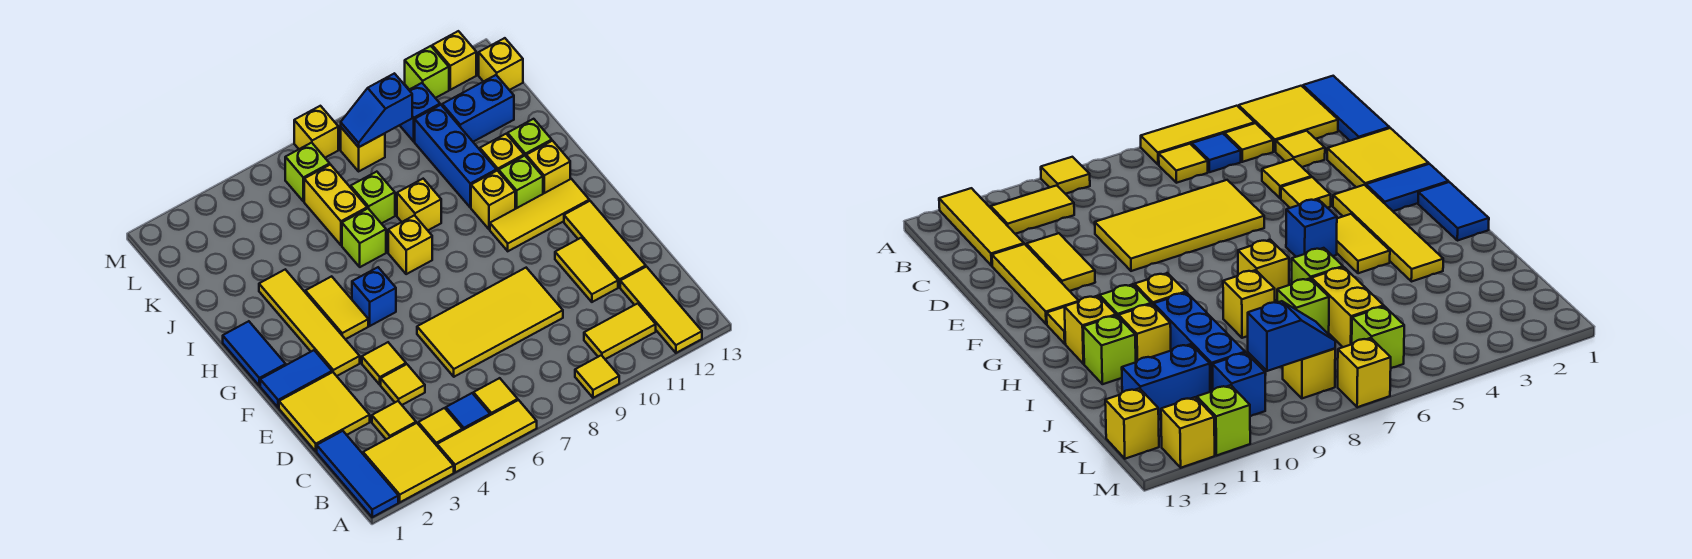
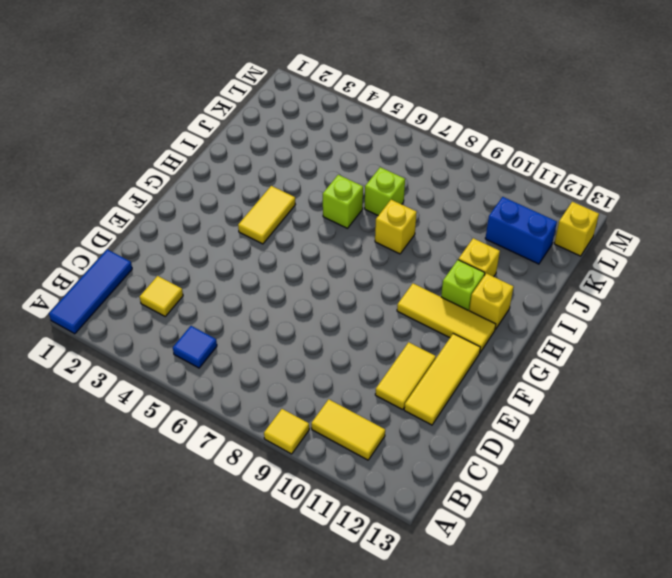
none -> yellow 2x2 tile [363,423,454,502]
none -> yellow 1x3 tile [437,400,537,472]
none -> yellow 1x3 tile [620,267,702,353]
none -> yellow 1x1 tile [418,408,462,446]

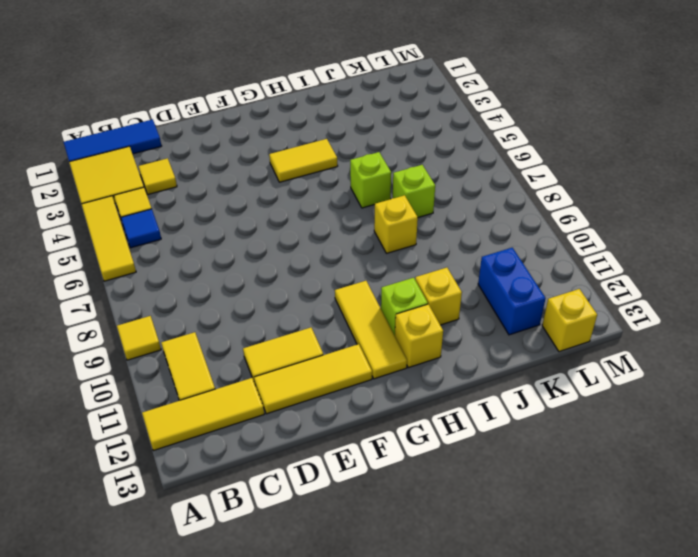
none -> yellow 1x1 tile [474,378,518,415]
none -> yellow 2x2 tile [279,372,370,451]
none -> yellow 1x1 tile [381,364,425,405]
none -> yellow 2x4 tile [417,268,563,377]

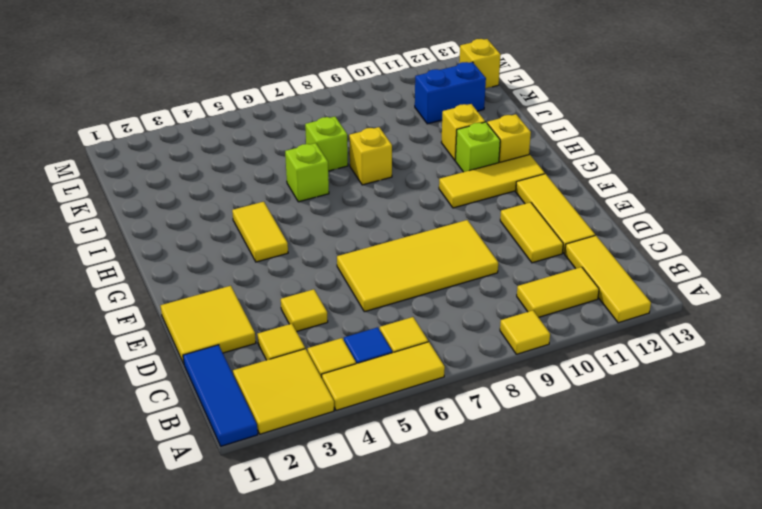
none -> yellow 1x1 tile [362,342,406,385]
none -> blue 1x2 tile [260,350,332,408]
none -> yellow 1x4 tile [259,270,360,376]
none -> blue 1x2 tile [223,321,286,386]

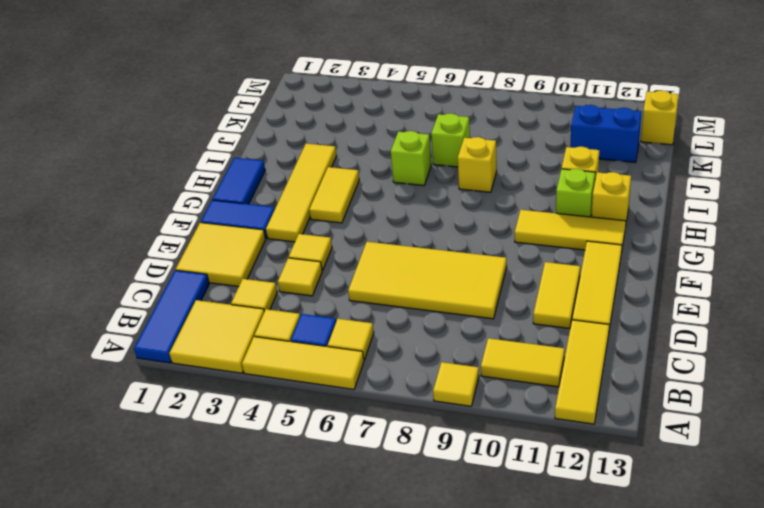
none -> blue 1x1 brick [352,267,396,326]
none -> yellow 1x1 brick [388,215,432,274]
none -> yellow 1x1 brick [471,171,515,229]
none -> blue 1x3 brick [415,105,496,207]

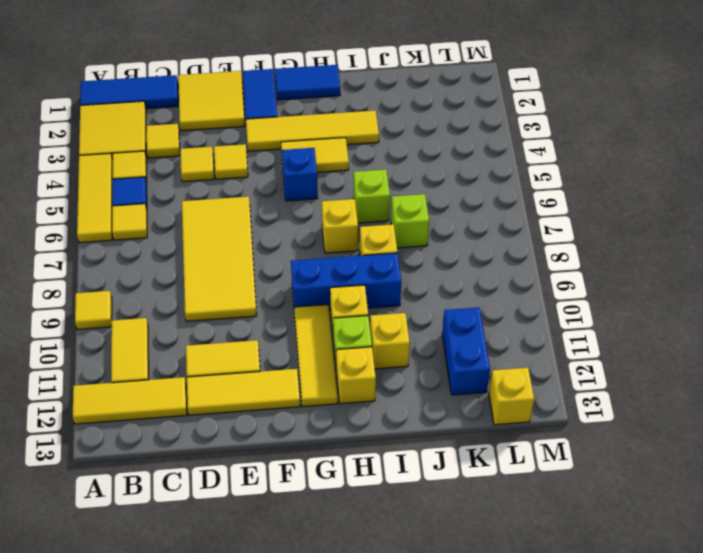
blue 1x3 brick [291,253,401,311] -> blue 1x3 brick moved to [415,105,496,207]
none -> lime 1x1 brick [508,119,552,156]
none -> yellow 1x2 brick [304,165,367,245]
none -> lime 1x1 brick [285,143,330,201]
none -> yellow 1x1 brick [341,128,385,171]

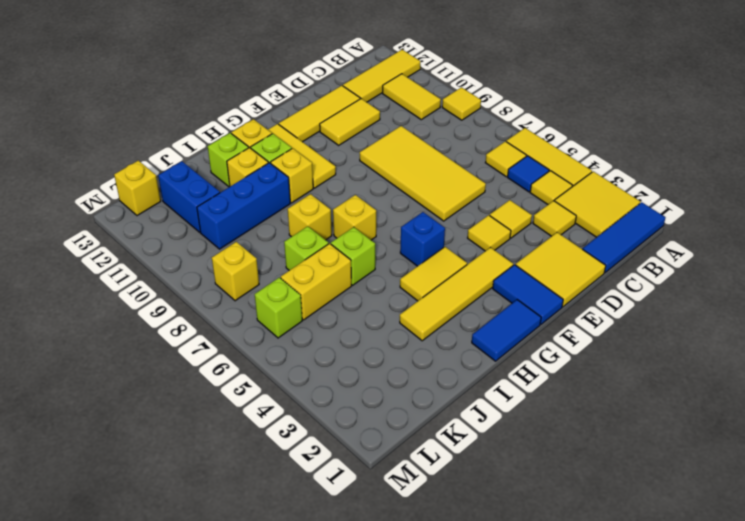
none -> blue 1x1 brick [400,83,440,142]
none -> yellow 1x1 brick [294,106,338,158]
none -> lime 1x1 brick [405,46,449,98]
none -> yellow 1x1 brick [432,31,476,90]

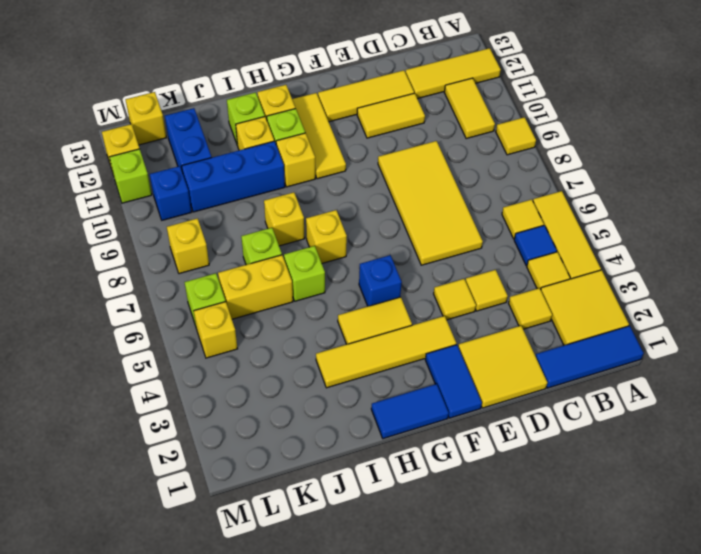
yellow 1x1 brick [194,302,237,358] -> yellow 1x1 brick moved to [294,106,338,158]
none -> blue 1x2 slope [341,73,412,147]

